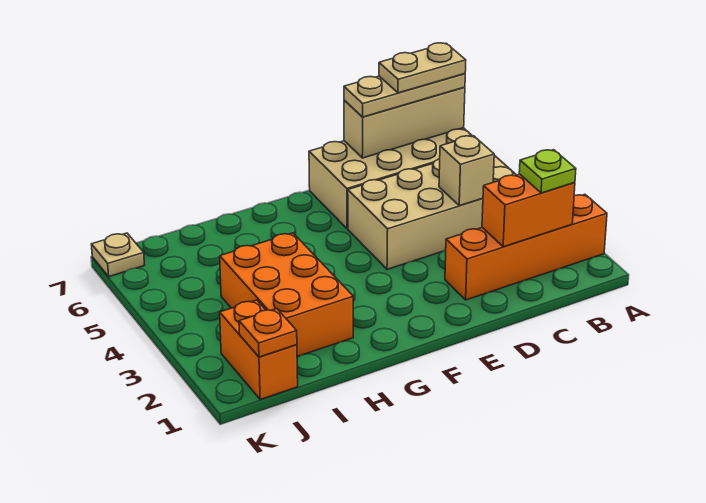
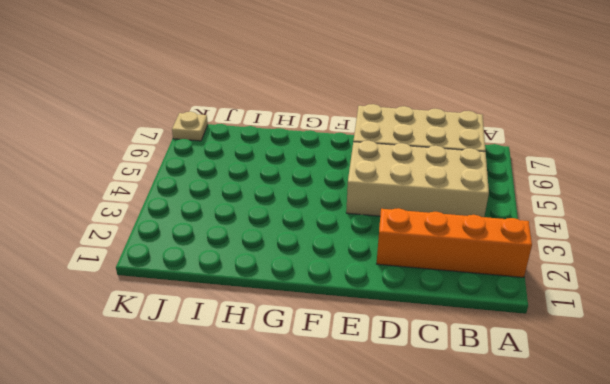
none -> orange 2x3 brick [220,233,353,357]
none -> orange 1x2 brick [220,300,298,399]
none -> orange 1x2 brick [482,174,575,247]

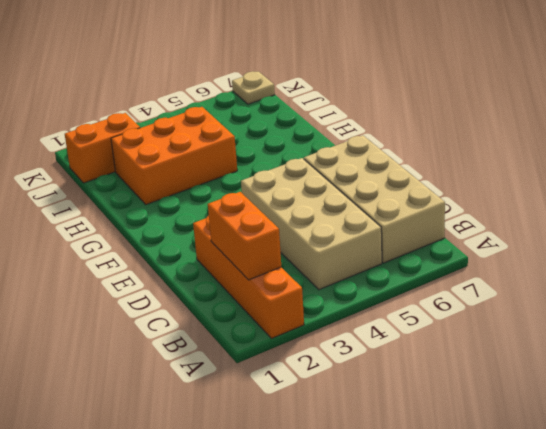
none -> tan 1x3 brick [344,87,465,158]
none -> tan 1x1 brick [439,136,494,206]
none -> orange 1x1 plate [239,309,297,357]

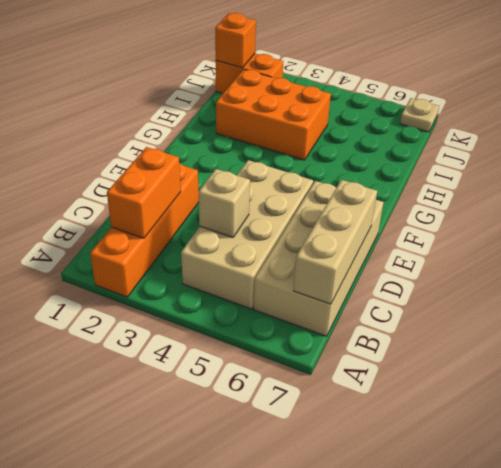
orange 1x1 brick [215,13,256,68] -> orange 1x1 plate [239,309,297,357]
none -> lime 1x1 plate [519,150,576,193]
none -> tan 1x3 plate [344,74,465,117]
none -> tan 1x2 plate [379,43,466,93]

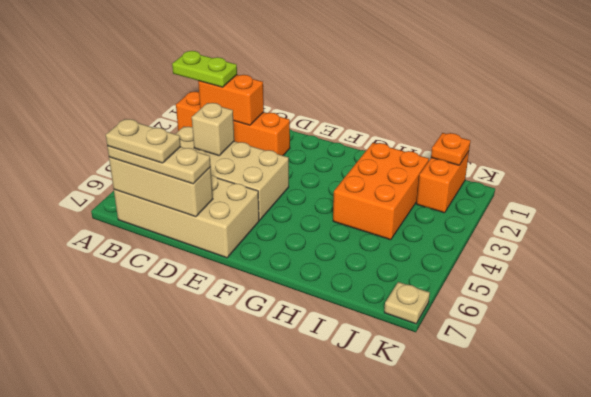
lime 1x2 plate [172,51,237,87] -> lime 1x1 plate [519,150,576,193]

